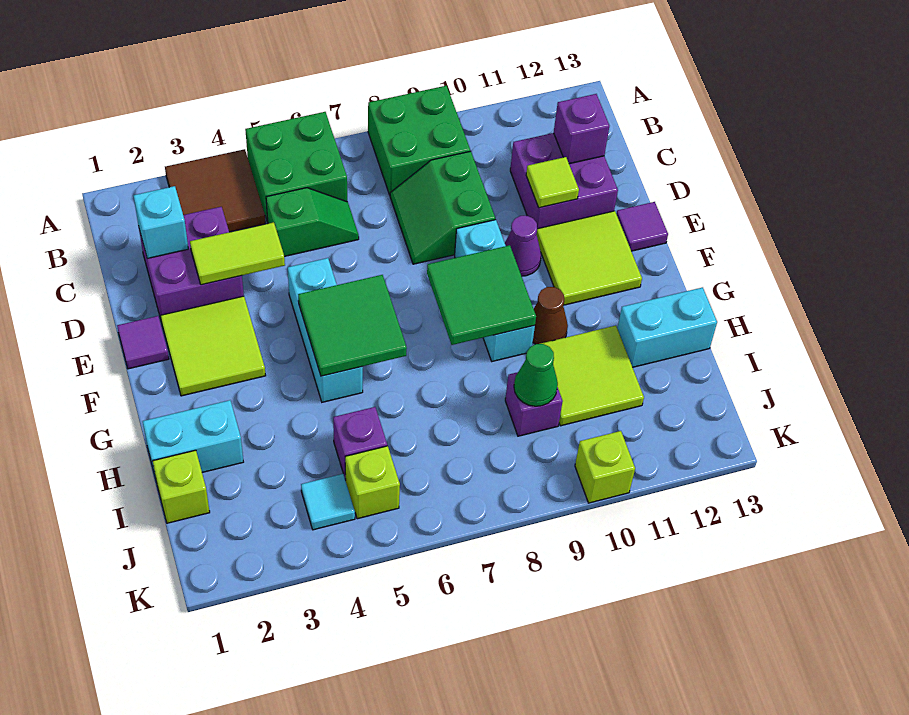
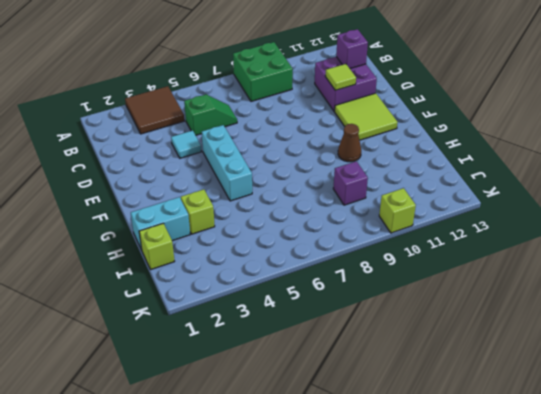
cyan 1x1 tile [171,130,202,158] -> cyan 1x1 tile moved to [301,474,355,530]
lime 1x1 brick [181,189,215,234] -> lime 1x1 brick moved to [345,446,400,519]
none -> green 2x2 brick [245,112,347,224]
none -> purple 2x2 brick [139,207,244,319]
none -> green 2x2 slope [390,151,495,264]
none -> purple 1x1 tile [117,316,169,369]

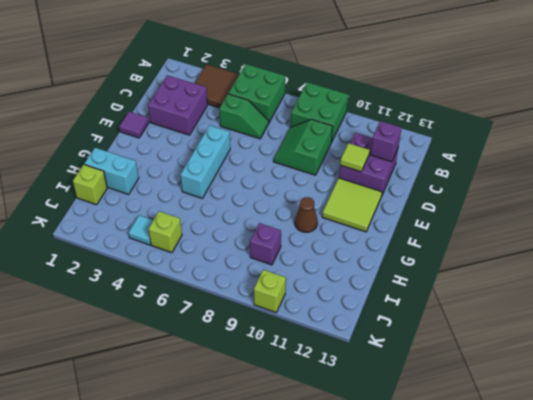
none -> lime 2x2 tile [160,296,266,396]
none -> cyan 1x3 brick [455,219,535,361]
none -> purple 1x1 cone [505,216,541,276]
none -> purple 1x1 tile [616,202,668,251]

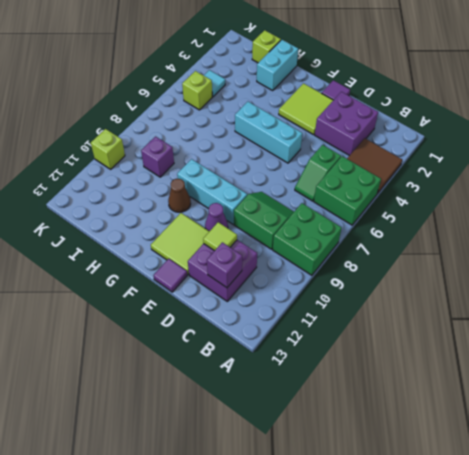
none -> lime 2x2 tile [541,326,644,426]
none -> cyan 1x2 brick [617,287,717,367]
none -> purple 1x1 brick [333,407,387,479]
none -> cyan 1x1 brick [133,186,188,259]

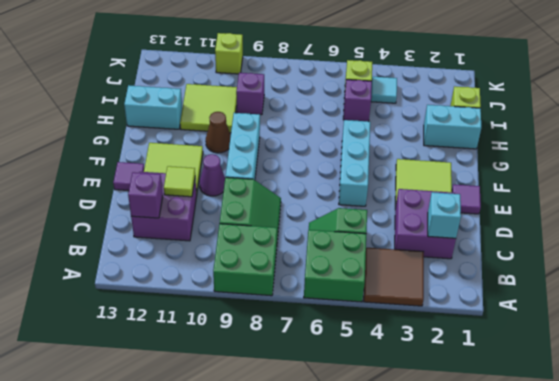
none -> lime 1x2 tile [190,222,285,285]
none -> green 2x2 tile [298,275,407,376]
none -> green 2x2 tile [427,245,536,345]
none -> green 1x1 cone [514,344,558,406]

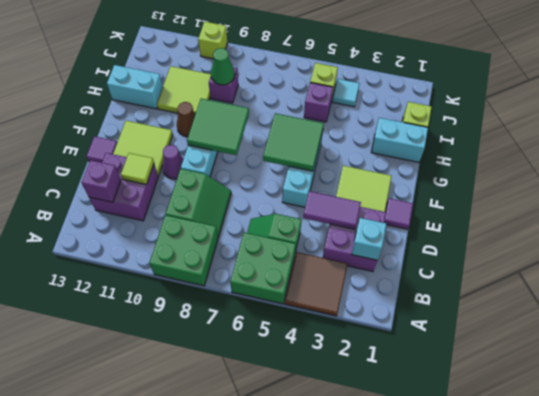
purple 1x2 tile [303,191,361,229] -> lime 1x2 tile [190,222,285,285]

